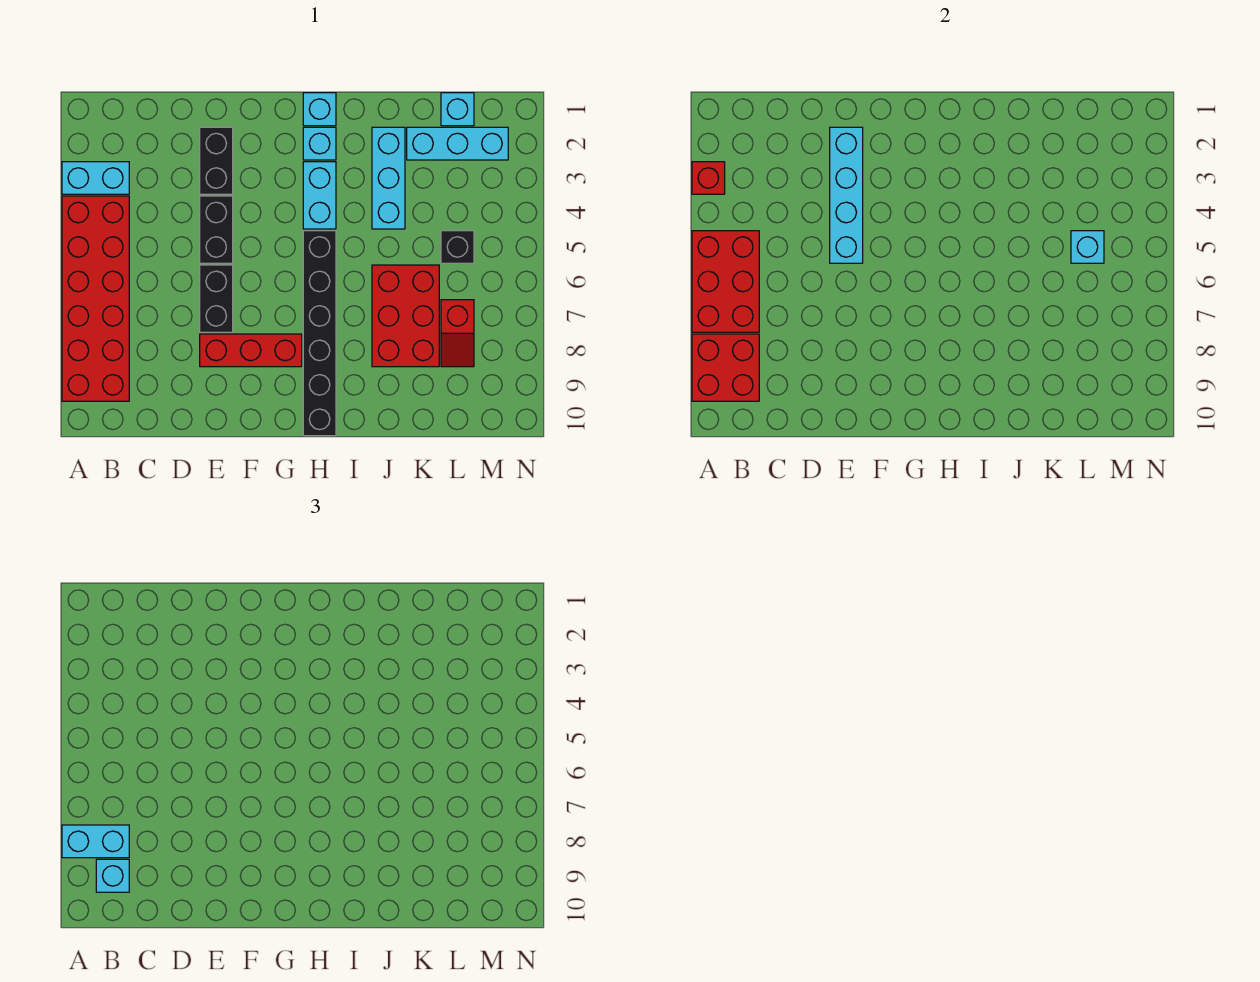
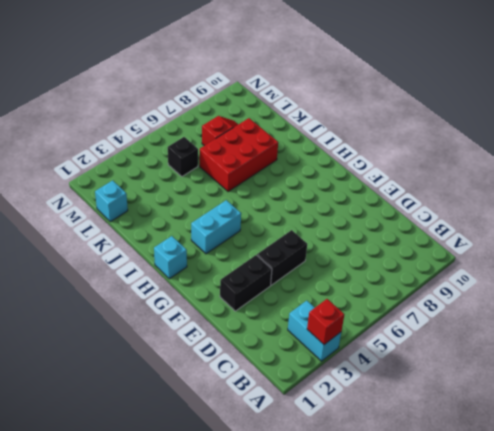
none -> red 2x6 brick [62,196,129,401]
none -> black 1x2 brick [200,265,233,332]
none -> red 1x3 brick [200,334,302,367]

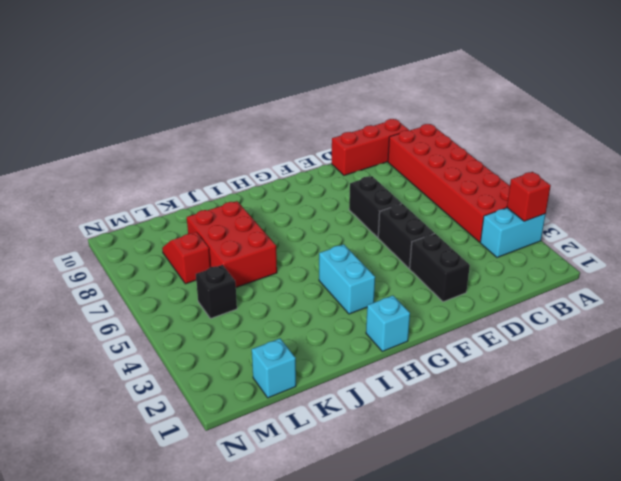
red 1x3 brick [332,119,409,175] -> red 1x3 brick moved to [200,334,302,367]
none -> cyan 1x1 brick [303,127,336,160]
none -> black 1x6 brick [303,231,336,436]
none -> cyan 1x3 brick [372,127,405,229]

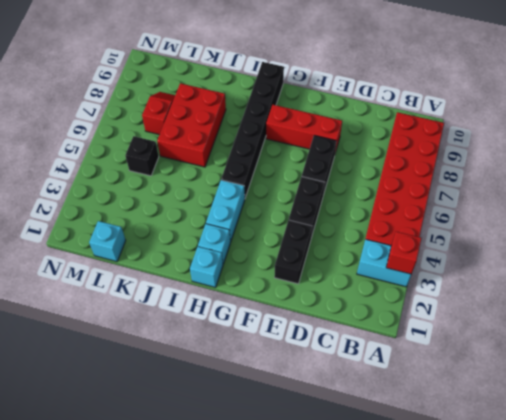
none -> cyan 1x3 brick [372,127,405,229]
none -> cyan 1x3 brick [407,127,508,160]
none -> red 2x3 brick [692,231,759,332]

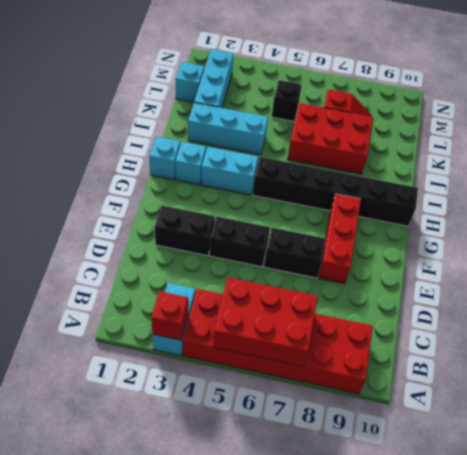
none -> red 2x2 brick [692,334,759,401]
none -> cyan 1x4 brick [830,127,863,263]
none -> cyan 1x1 brick [1071,231,1104,263]

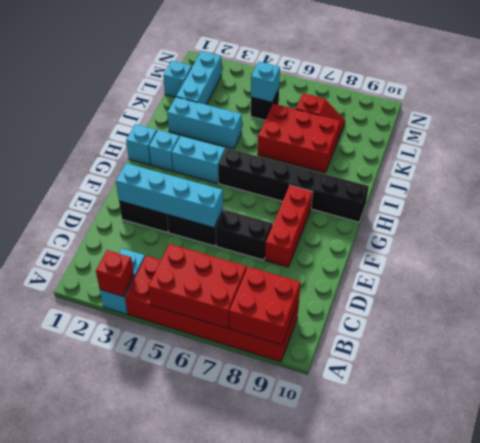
none -> cyan 1x2 brick [62,825,129,858]
none -> cyan 1x1 brick [96,859,129,892]

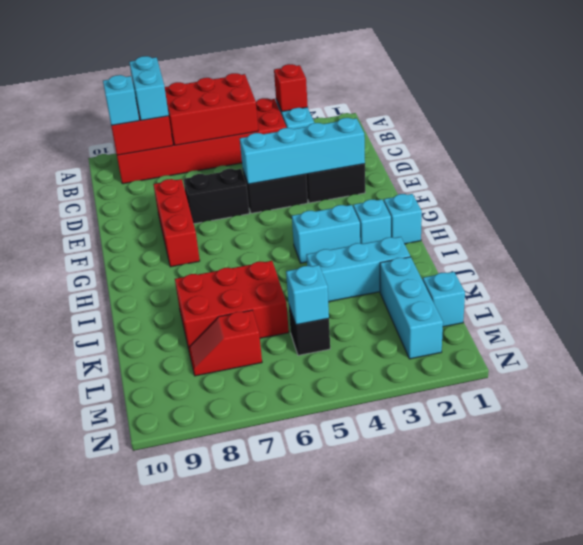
none -> black 1x6 brick [303,231,336,436]

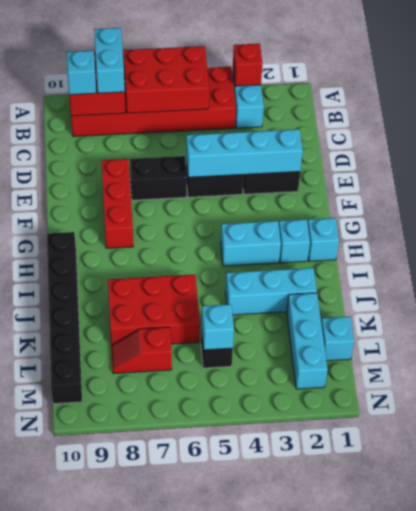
black 1x6 brick [47,232,82,404] -> black 1x6 brick turned to [303,231,336,436]

